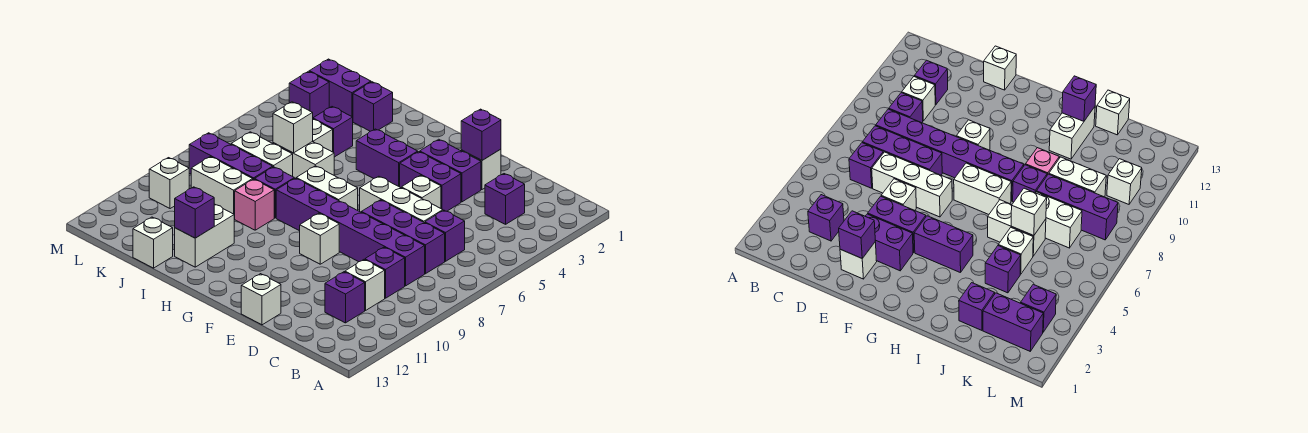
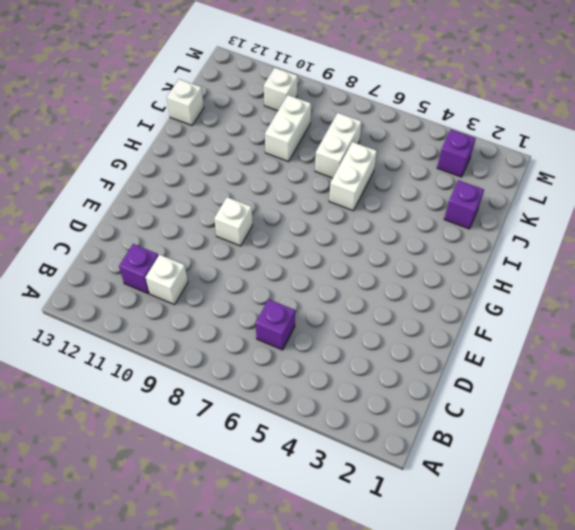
none -> purple 1x1 brick [485,174,525,224]
none -> purple 1x3 brick [361,200,445,274]
none -> purple 1x6 brick [276,178,425,286]
none -> purple 1x1 brick [365,247,405,298]

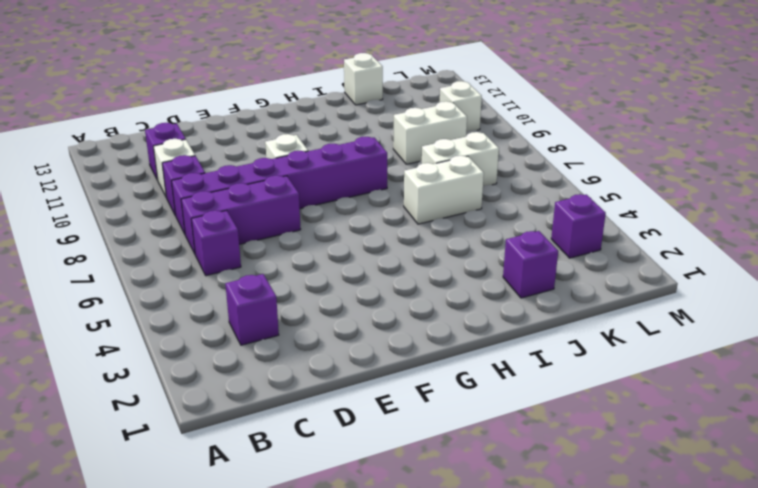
none -> white 1x3 brick [360,176,443,223]
none -> white 1x1 brick [461,149,501,189]
none -> purple 1x2 brick [420,139,481,202]
none -> purple 1x2 brick [400,152,461,211]

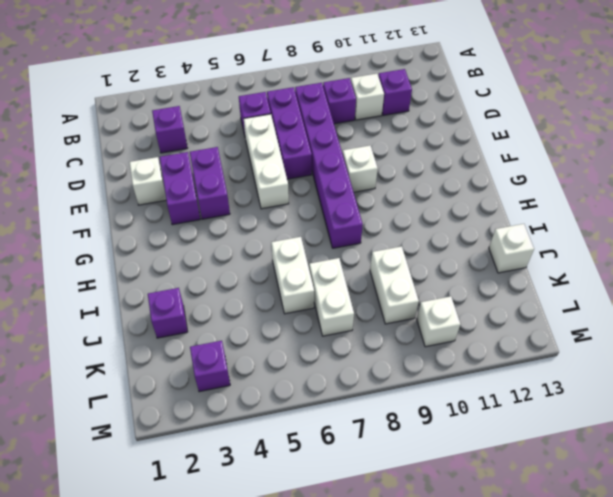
none -> white 1x1 brick [401,175,441,208]
none -> white 1x1 brick [241,274,281,325]
none -> purple 1x2 brick [356,129,418,187]
none -> white 1x2 brick [296,166,358,210]

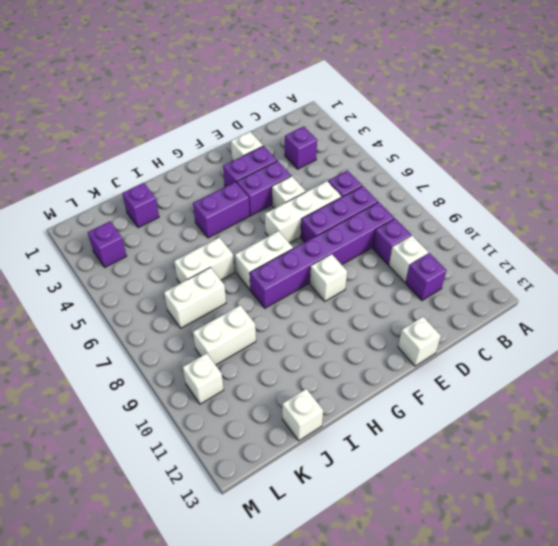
none -> purple 1x1 brick [255,167,294,218]
none -> pink 1x1 brick [234,179,274,230]
none -> white 1x2 brick [175,204,234,267]
none -> purple 1x1 brick [313,107,353,157]

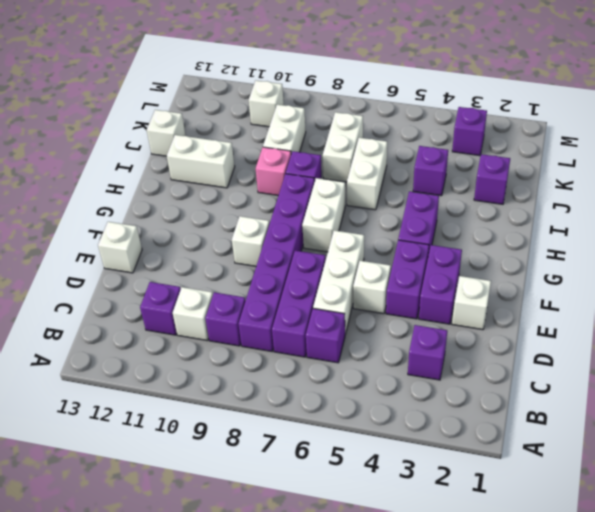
none -> white 1x1 brick [312,120,333,152]
none -> purple 1x3 brick [189,133,272,179]
none -> purple 1x2 brick [309,59,371,117]
none -> purple 1x1 brick [461,109,501,160]

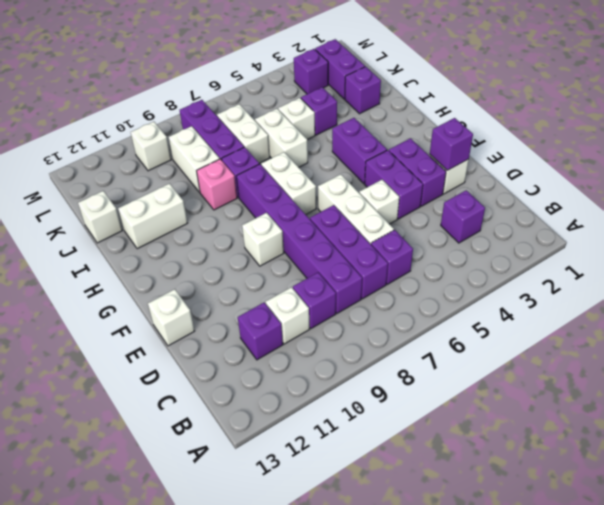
none -> purple 1x1 brick [175,187,214,238]
none -> white 1x1 brick [273,102,313,153]

